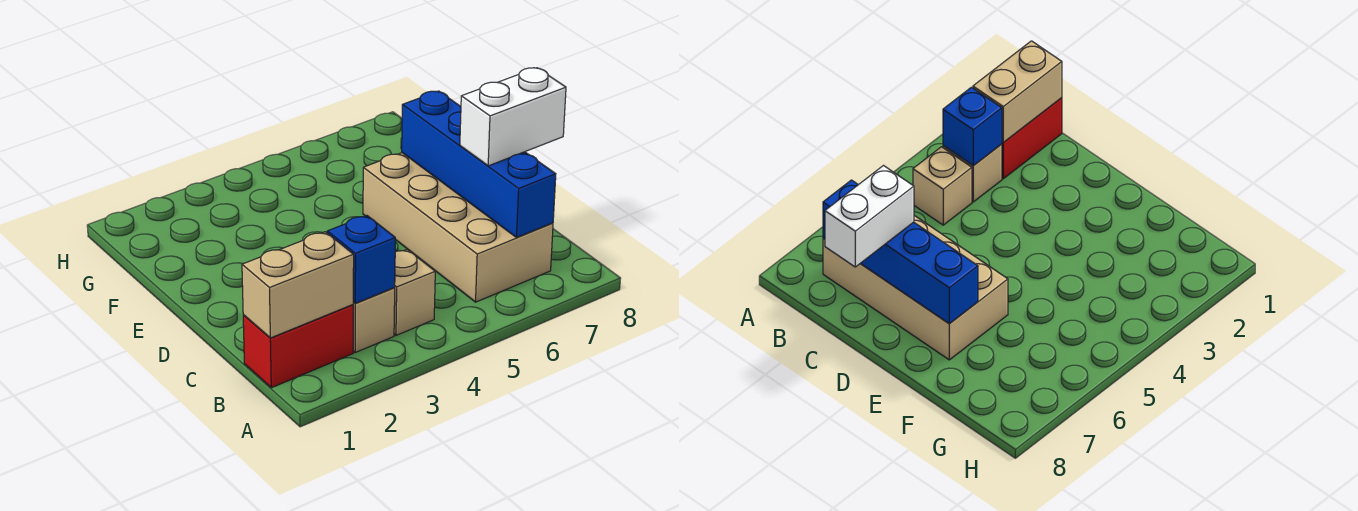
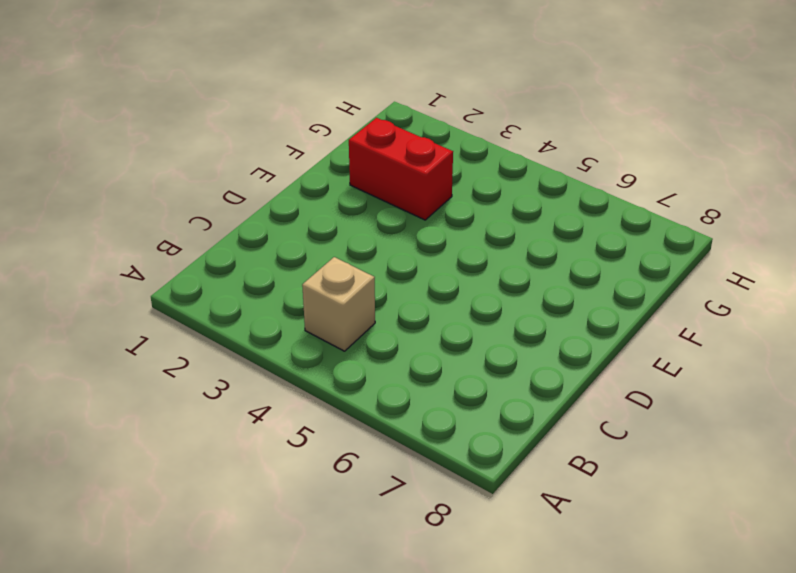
red 1x2 brick [349,118,453,220] -> red 1x2 brick moved to [243,305,353,388]
none -> tan 1x1 brick [353,288,395,352]
none -> tan 2x4 brick [363,153,553,302]

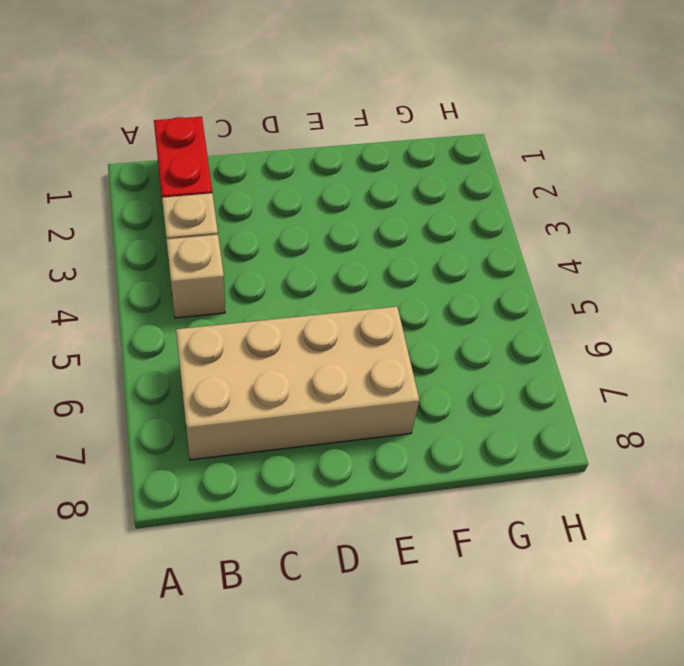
none -> tan 1x2 brick [242,232,354,338]
none -> blue 1x1 brick [327,216,395,303]

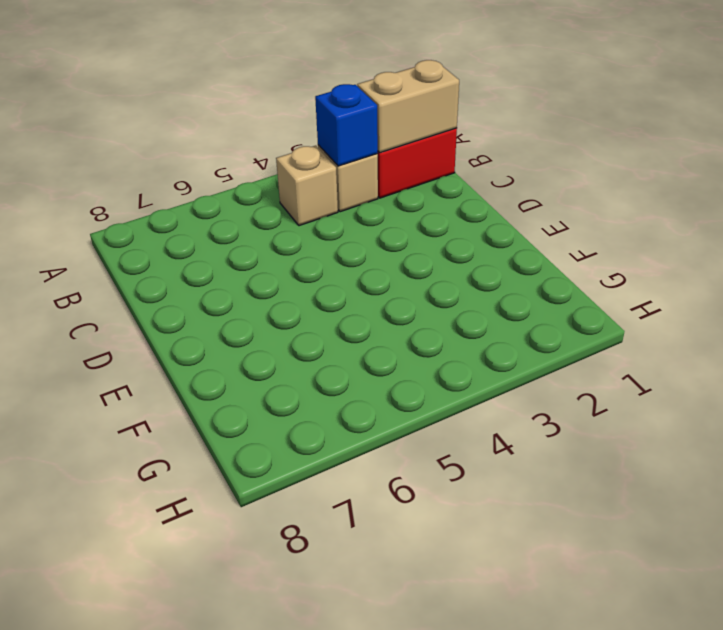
none -> tan 2x4 brick [363,153,553,302]
none -> blue 1x4 brick [402,91,556,237]

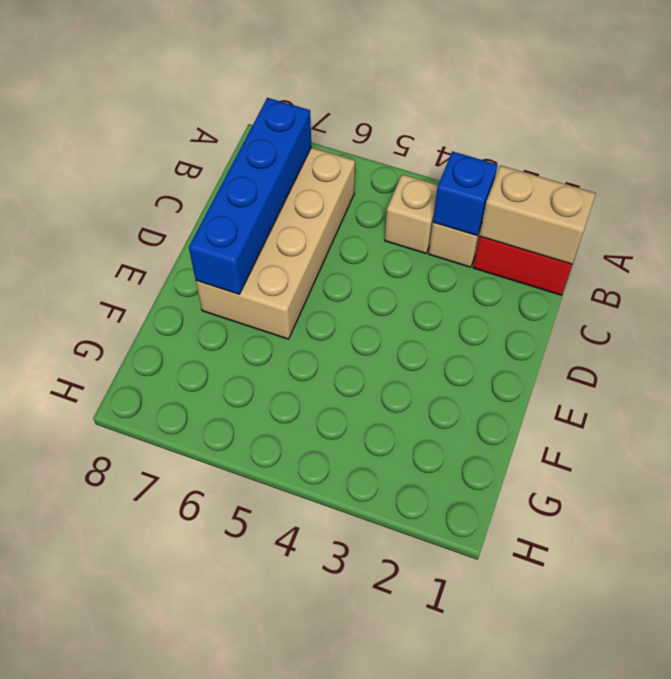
none -> white 1x2 brick [460,68,566,166]

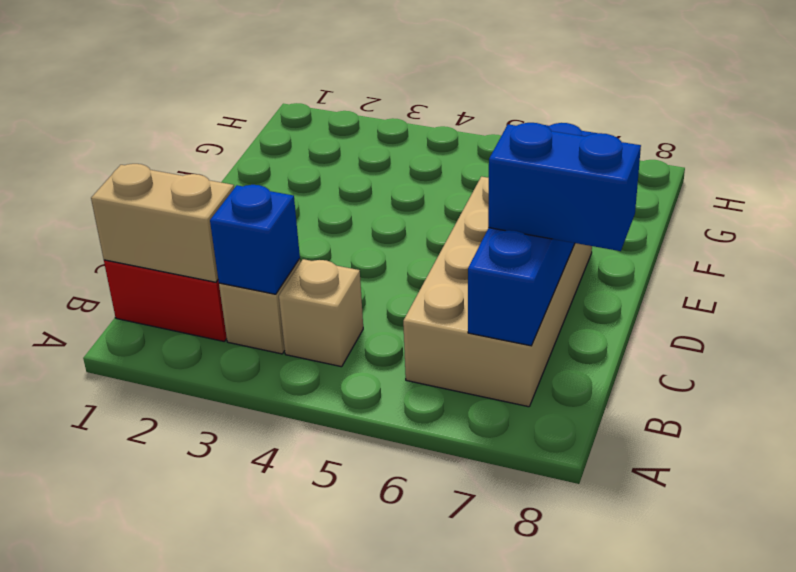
blue 1x2 brick [488,123,641,251] -> white 1x2 brick [460,68,566,166]

